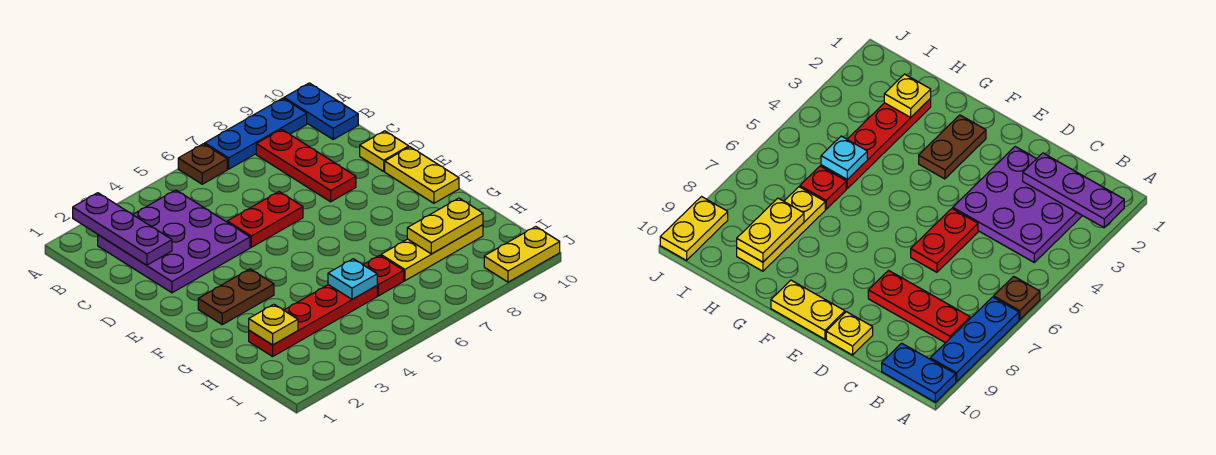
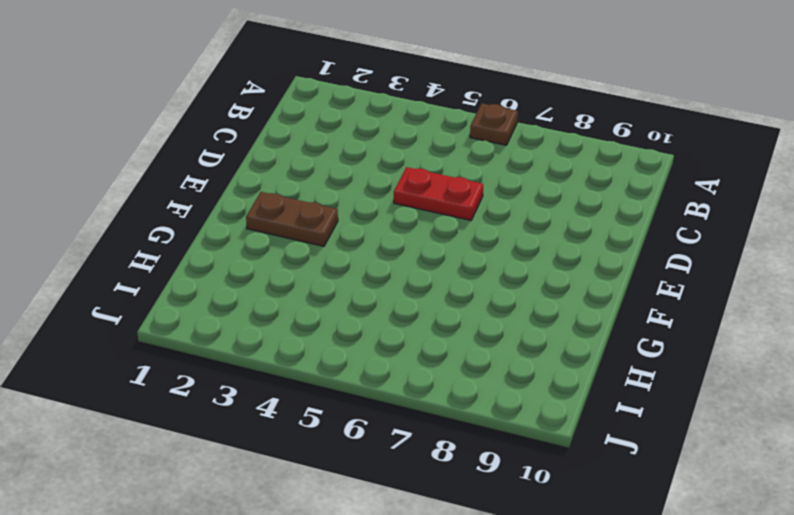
none -> blue 1x3 plate [205,98,307,169]
none -> blue 1x2 plate [284,83,358,139]
none -> purple 3x3 plate [98,190,250,293]

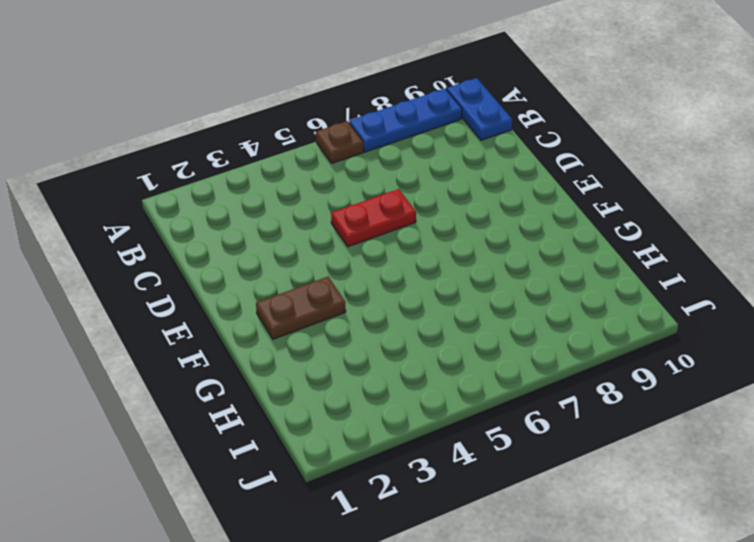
none -> purple 3x3 plate [98,190,250,293]
none -> red 1x3 plate [256,129,356,202]
none -> yellow 1x1 plate [360,131,409,171]

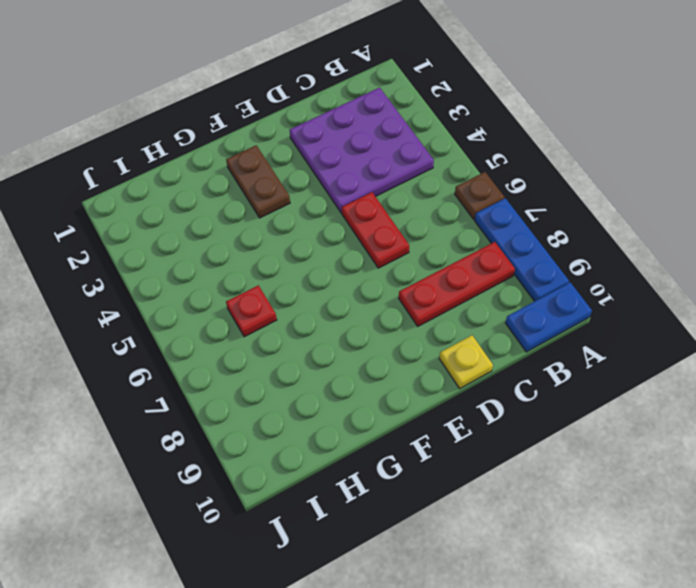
none -> yellow 1x2 plate [385,147,459,203]
none -> red 1x4 plate [249,285,377,356]
none -> yellow 1x3 plate [381,225,483,281]

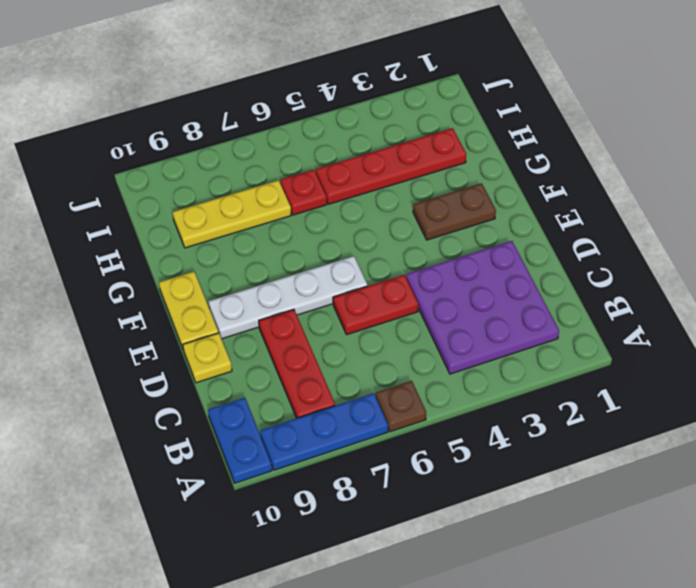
white 1x4 plate [208,256,367,339] -> none
none -> yellow 1x2 plate [484,227,560,282]
none -> purple 1x3 plate [73,193,172,265]
none -> yellow 1x1 plate [249,304,298,345]

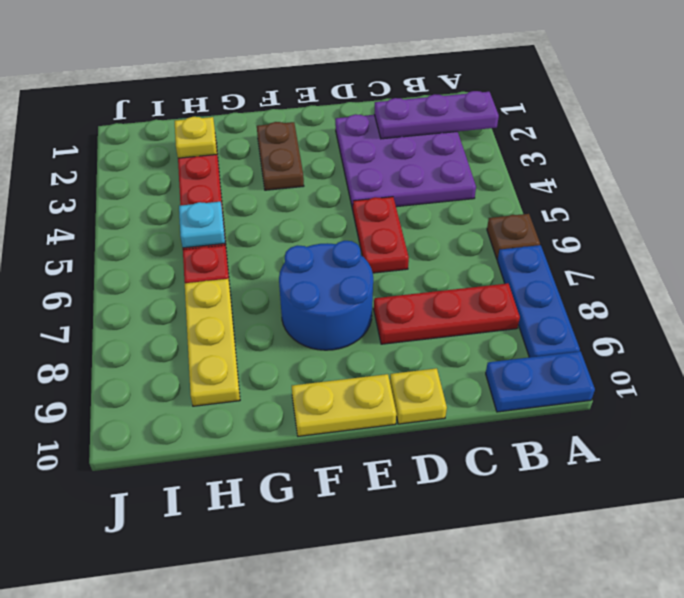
blue 2x2 round brick [279,241,373,350] -> none
none -> yellow 1x2 plate [484,227,560,282]
none -> yellow 1x2 plate [407,198,483,254]

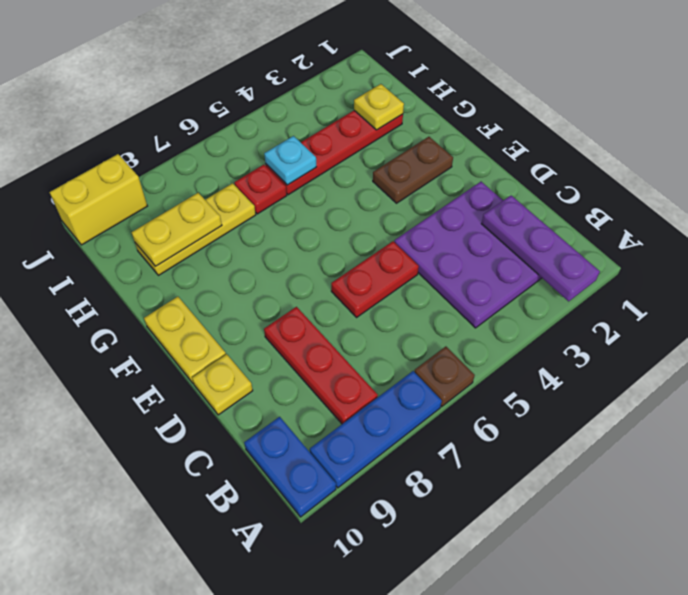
yellow 1x2 brick [50,154,147,245] -> yellow 1x2 plate [484,227,560,282]

